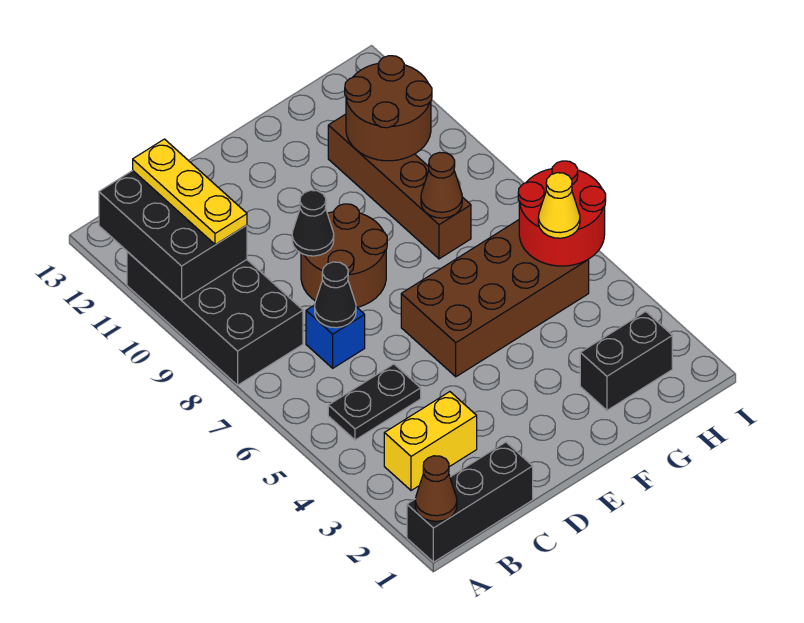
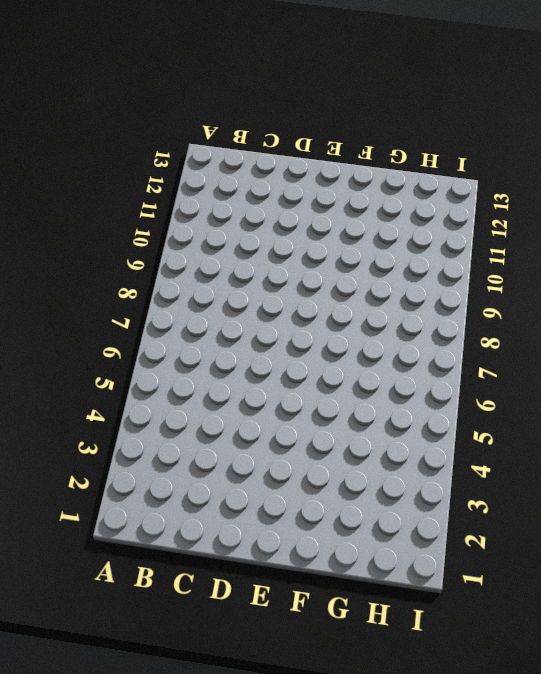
none -> black 1x3 brick [407,442,533,562]
none -> black 2x4 brick [127,252,303,385]
none -> yellow 1x2 brick [384,392,477,491]

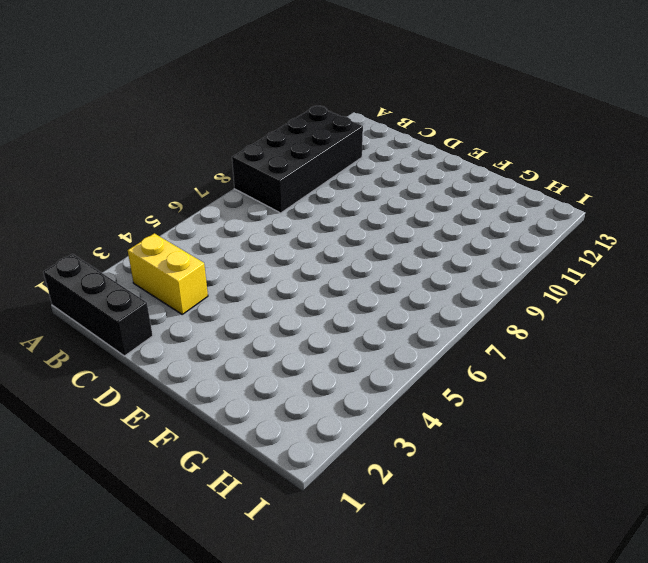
none -> black 1x2 plate [328,364,421,440]
none -> blue 1x1 brick [306,305,365,368]
none -> brown 2x2 round brick [301,204,387,307]

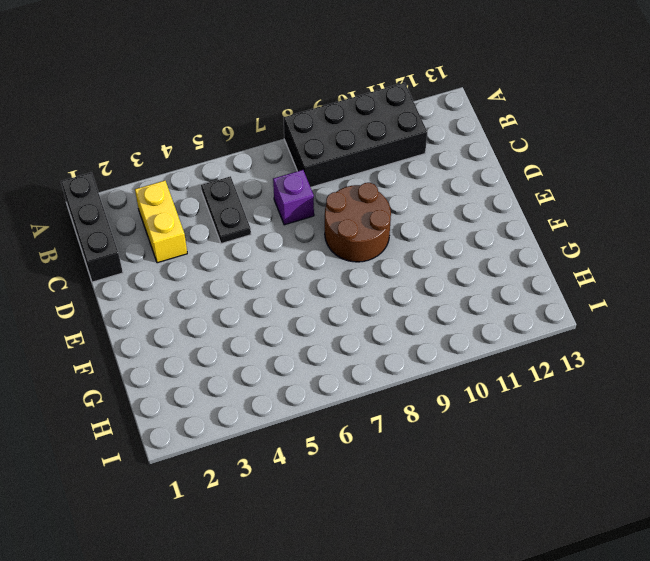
purple 1x1 brick [273,170,314,225] -> blue 1x1 brick [306,305,365,368]
none -> brown 2x4 brick [401,220,589,377]
none -> black 1x2 brick [580,312,672,410]
none -> brown 1x4 brick [328,114,471,259]

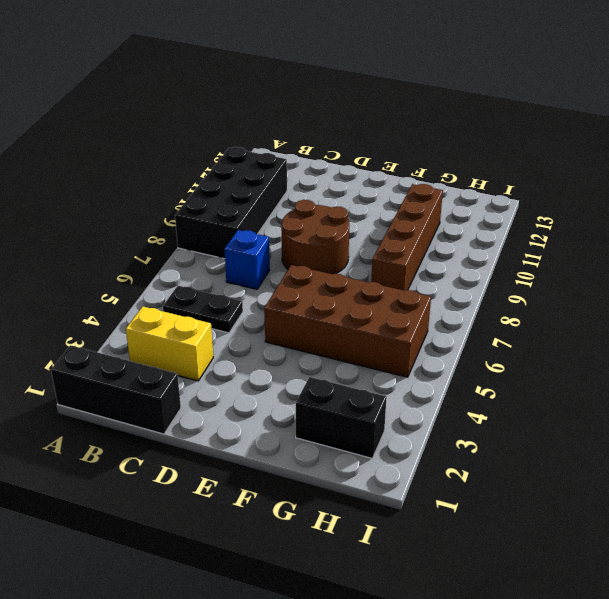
none -> brown 1x1 cone [415,456,457,521]
none -> black 2x3 brick [99,171,247,300]
none -> black 1x1 cone [315,262,356,328]

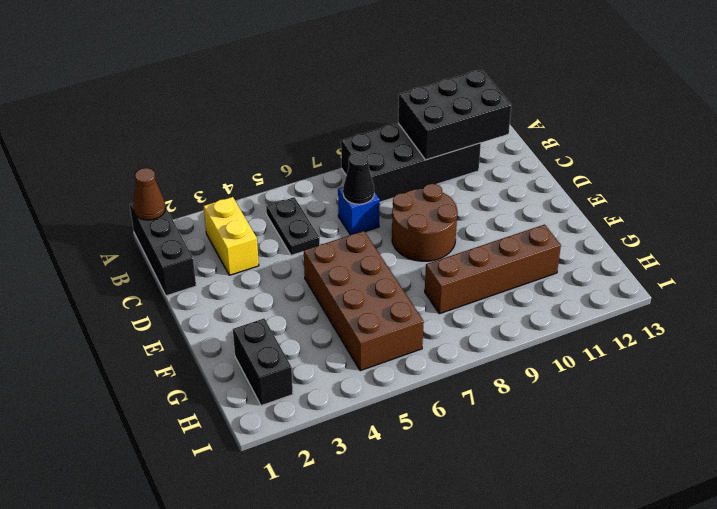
none -> black 1x1 cone [292,190,334,256]
none -> brown 1x1 cone [421,152,462,218]
none -> brown 2x2 round brick [345,56,432,161]

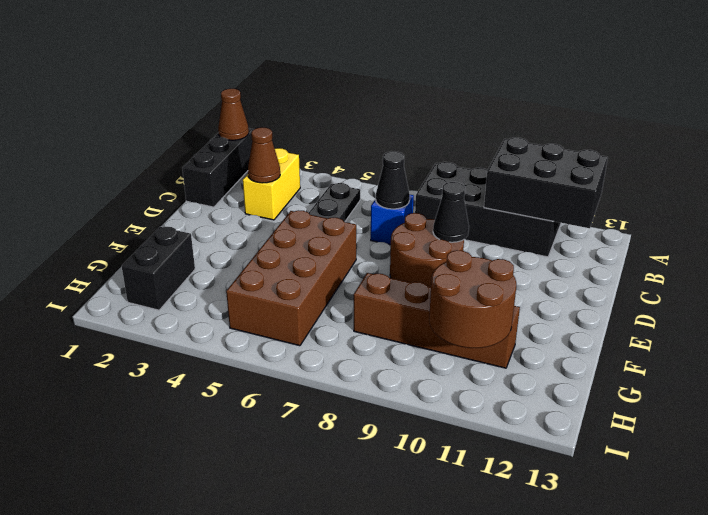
brown 1x1 cone [248,128,280,183] -> brown 1x1 cone moved to [421,152,462,218]
none -> red 2x2 round brick [518,161,606,266]
none -> yellow 1x3 plate [133,139,247,245]
none -> yellow 1x1 cone [538,173,580,238]

